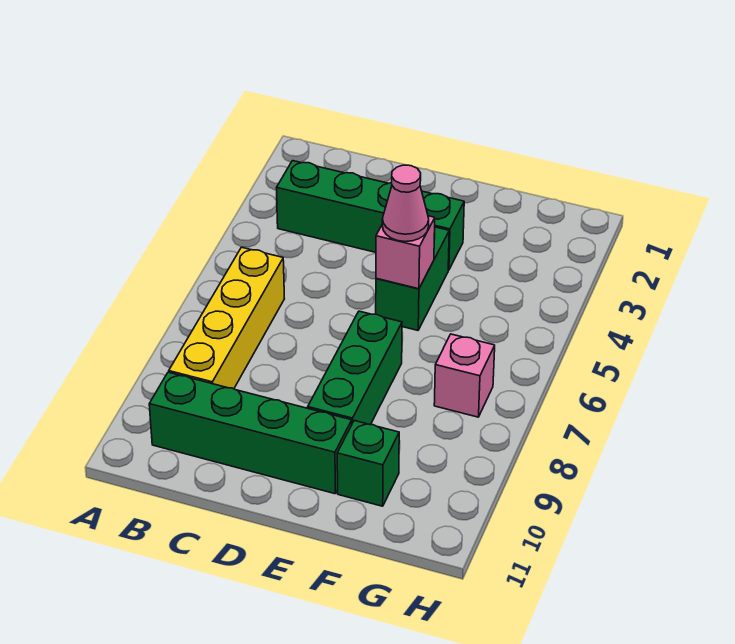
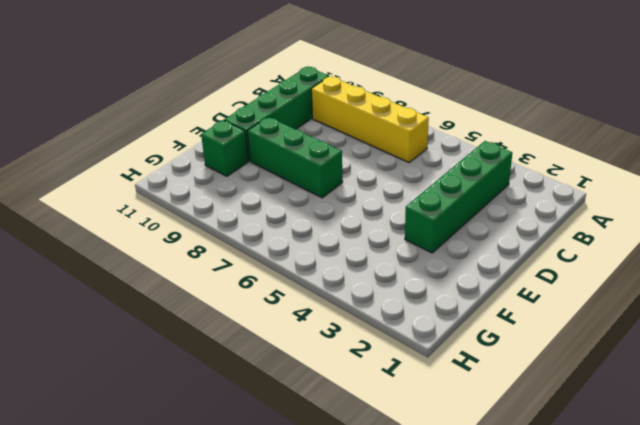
none -> green 1x2 brick [376,227,449,330]
none -> pink 1x1 brick [434,334,495,417]

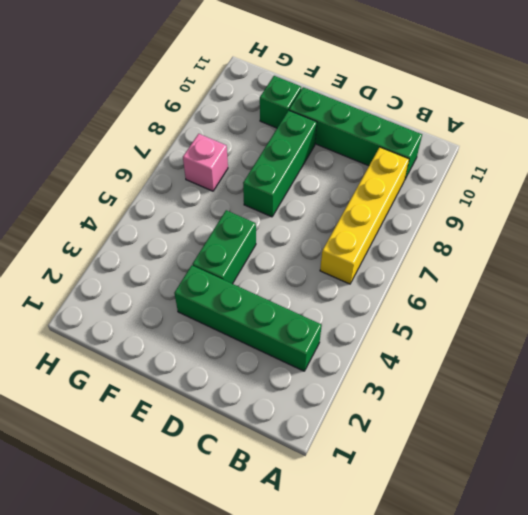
none -> pink 1x1 brick [376,216,435,289]
none -> pink 1x1 cone [382,165,429,242]

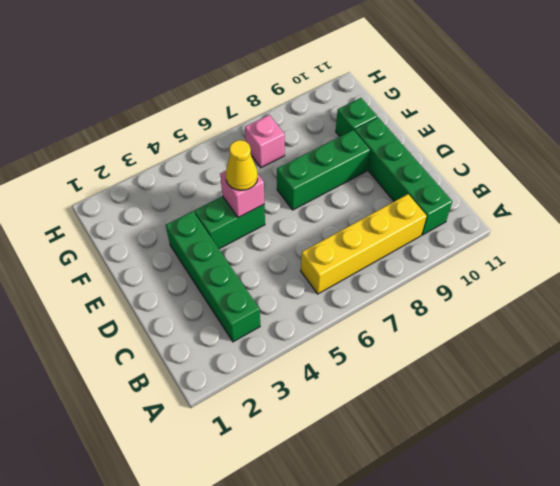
yellow 1x1 cone [226,140,258,190] -> pink 1x1 cone [382,165,429,242]

